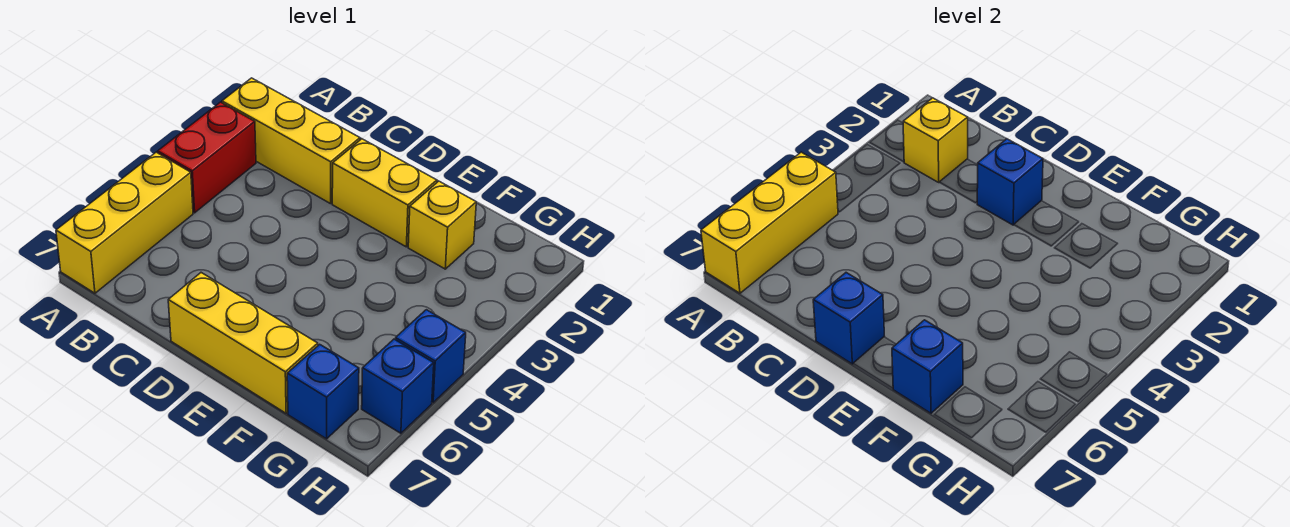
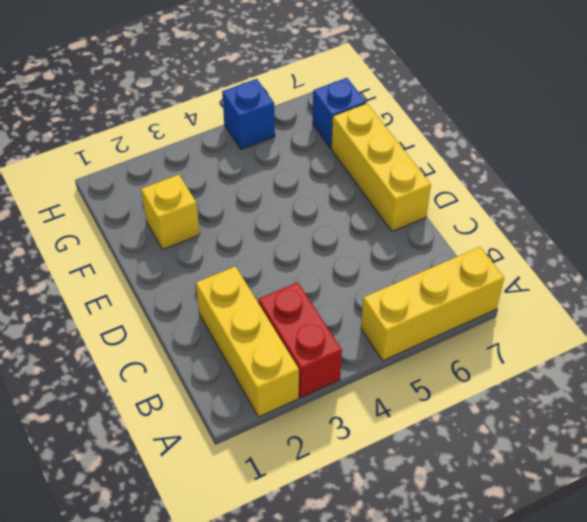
red 1x2 brick [258,282,342,398] -> red 1x2 brick turned to [158,102,256,213]
none -> yellow 1x2 brick [332,139,437,247]
none -> blue 1x1 brick [362,339,434,433]
none -> yellow 1x3 brick [701,152,838,293]

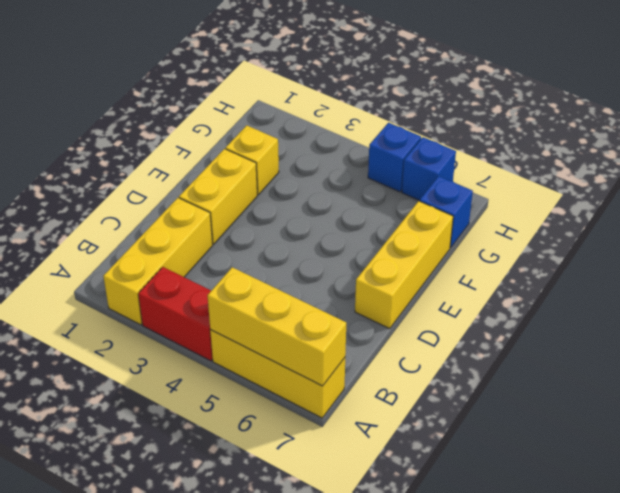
none -> yellow 1x1 brick [903,98,968,182]
none -> blue 1x1 brick [977,139,1043,225]
none -> blue 1x1 brick [813,273,884,364]

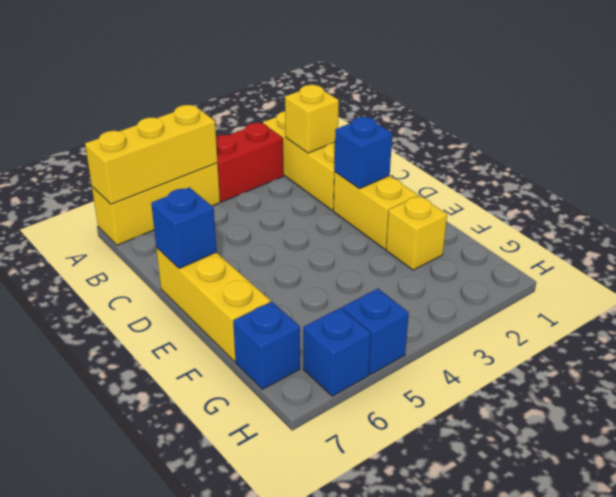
none -> blue 1x1 brick [892,320,963,413]

